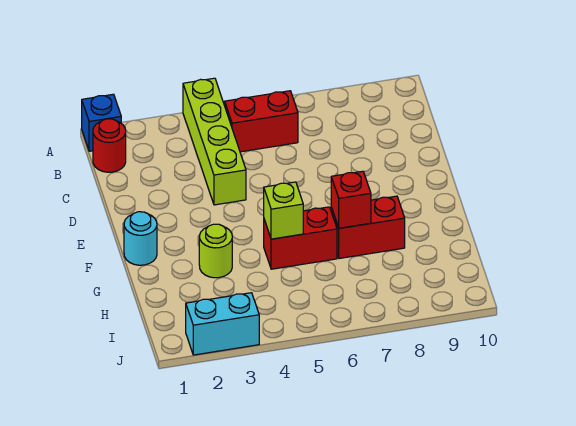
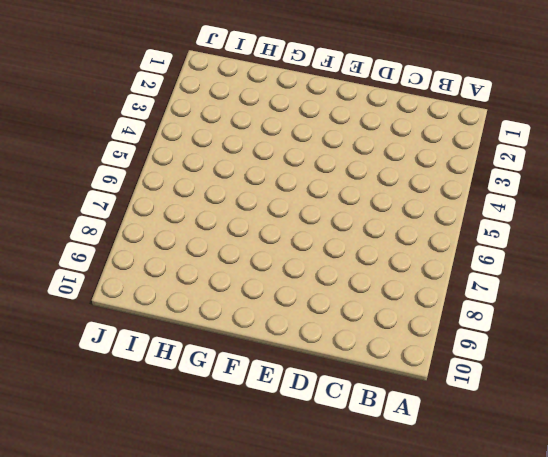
none -> blue 1x1 brick [82,94,121,151]
none -> lime 1x4 brick [183,78,246,205]

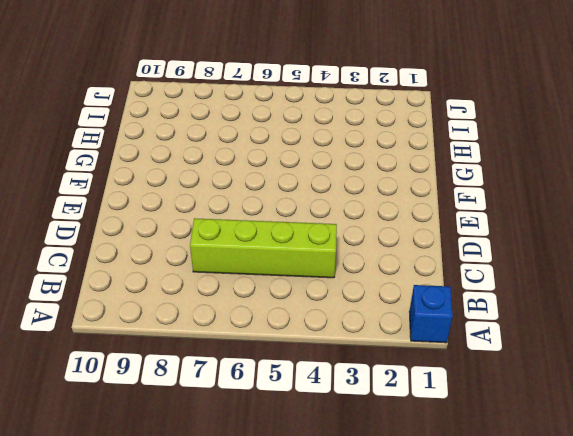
lime 1x4 brick [190,218,337,278] -> lime 1x4 brick turned to [183,78,246,205]
none -> red 1x1 round brick [93,119,126,172]
none -> red 1x2 brick [225,91,298,152]

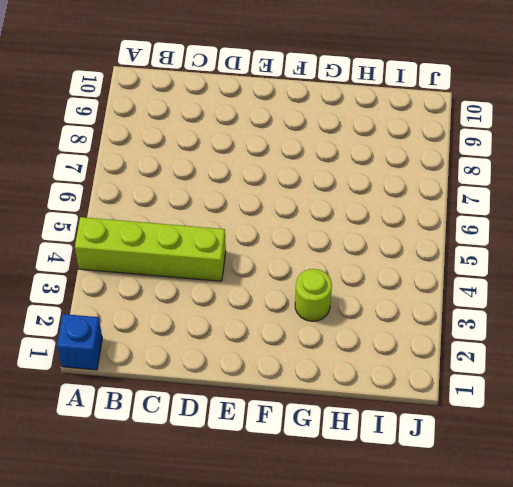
none -> red 1x1 round brick [93,119,126,172]
none -> red 1x2 brick [225,91,298,152]

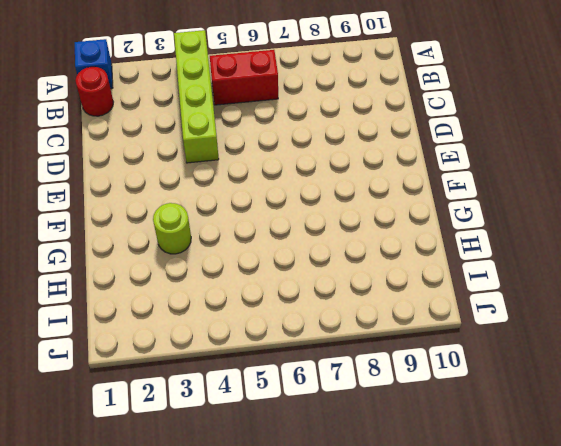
none -> cyan 1x1 round brick [124,212,157,265]
none -> red 1x2 brick [264,207,337,269]

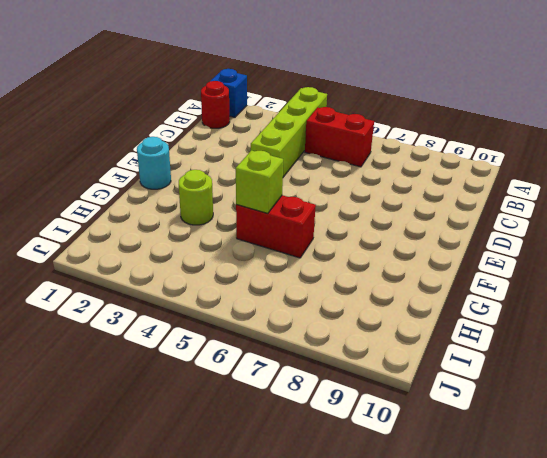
none -> red 1x2 brick [331,196,405,258]
none -> cyan 1x2 brick [186,293,259,355]

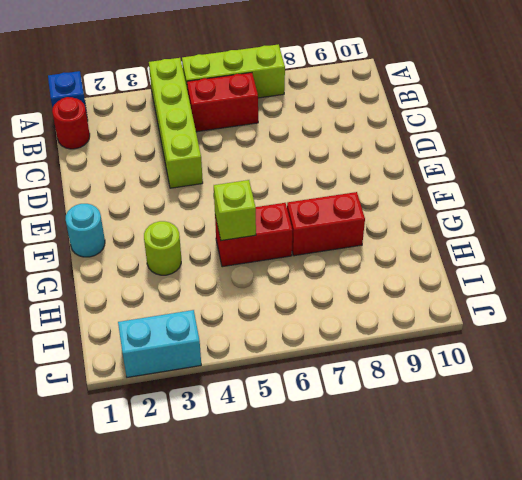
lime 1x3 brick [182,44,285,98] -> none
none -> red 1x1 brick [331,171,371,228]

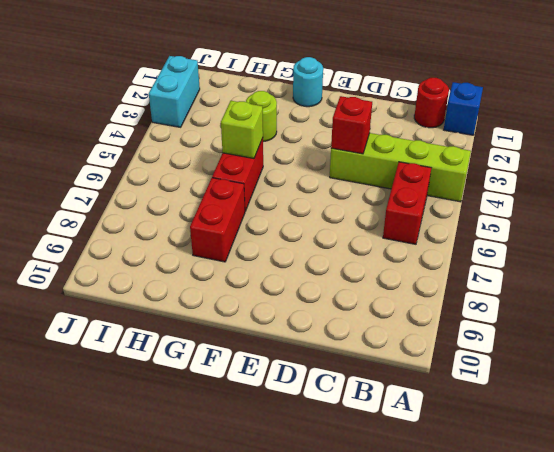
red 1x1 brick [331,96,372,154] -> red 1x1 brick moved to [331,171,371,228]

